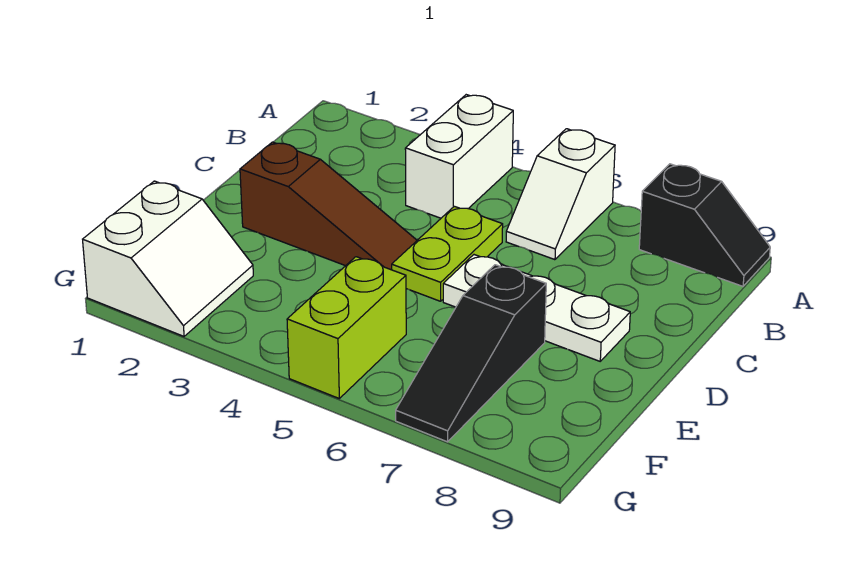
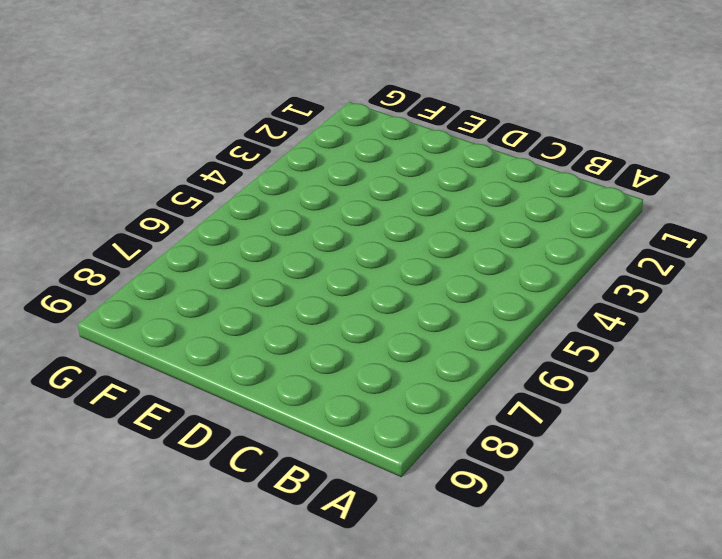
none -> white 1x2 brick [405,95,513,218]
none -> white 1x2 slope [506,129,615,260]

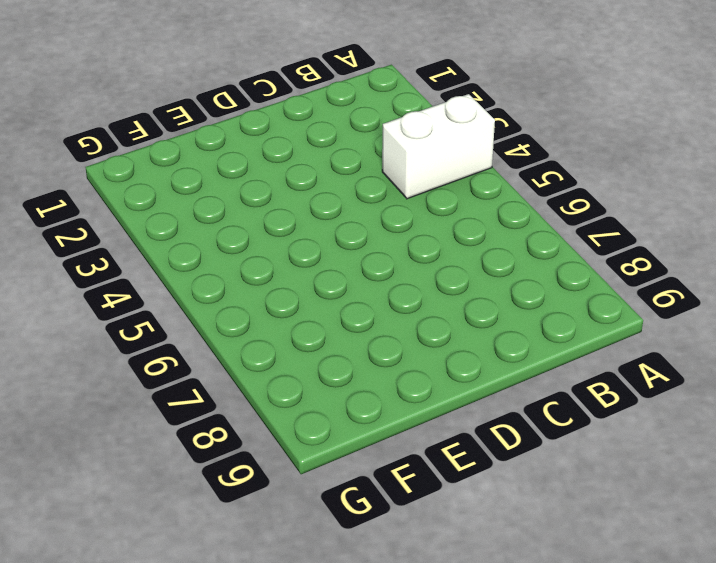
none -> white 1x2 slope [506,129,615,260]
none -> black 1x2 slope [639,164,770,286]

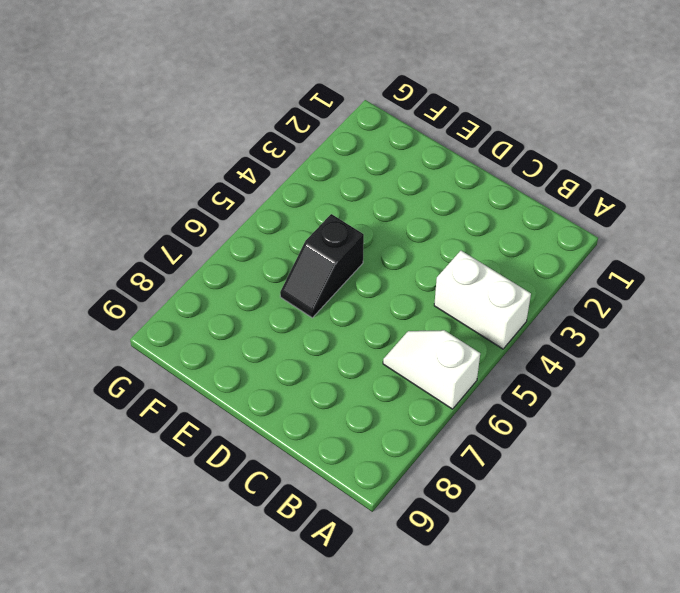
black 1x2 slope [280,214,364,318] -> black 1x2 slope moved to [639,164,770,286]
none -> lime 1x2 plate [391,206,503,301]
none -> brown 1x3 slope [240,142,417,270]

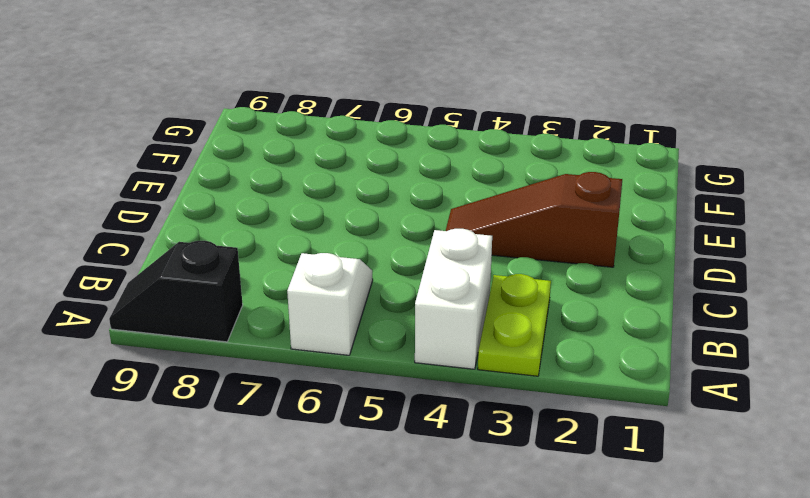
lime 1x2 plate [478,274,551,376] -> lime 1x2 plate moved to [391,206,503,301]
none -> white 1x3 plate [443,255,630,361]
none -> black 1x3 slope [396,265,546,442]

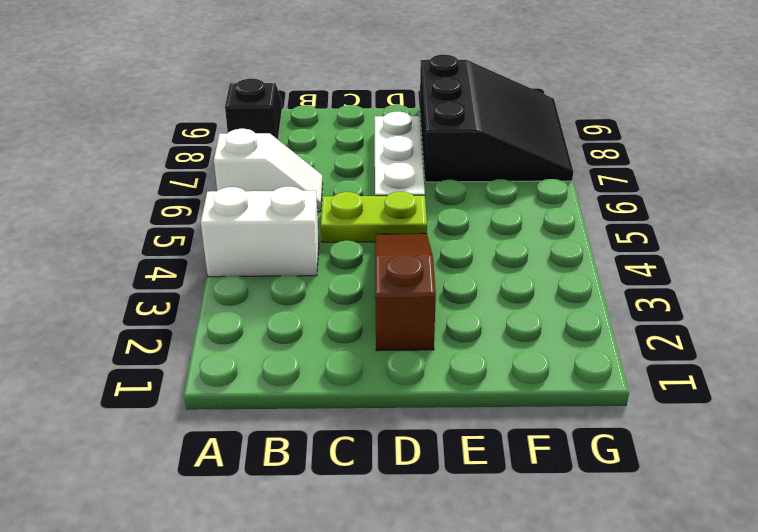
black 3x3 slope [420,55,573,182] -> black 1x3 slope [396,265,546,442]
none -> white 2x2 slope [83,181,253,336]
none -> lime 1x2 brick [287,257,406,398]

